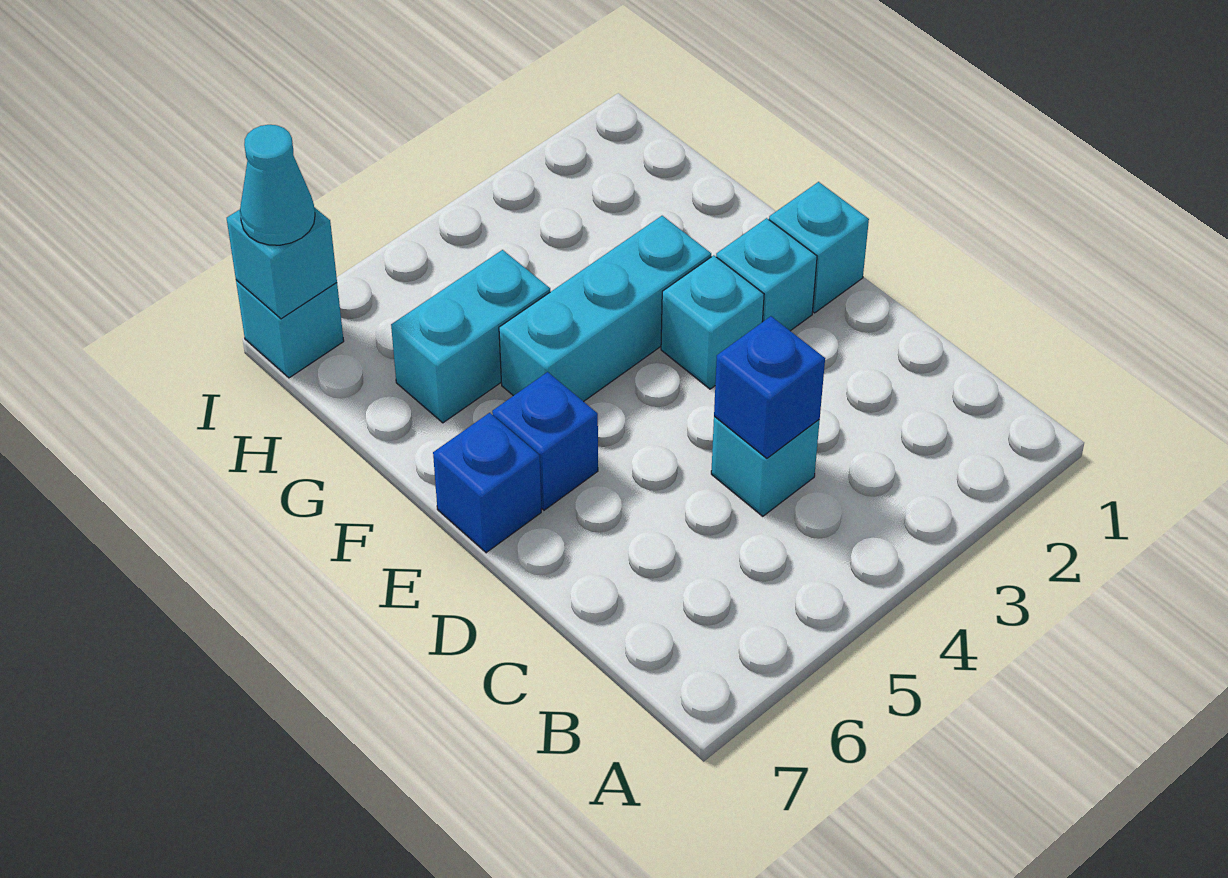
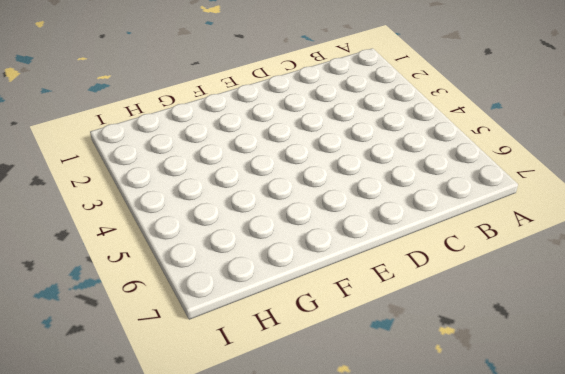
none -> cyan 1x1 brick [711,416,820,516]
none -> cyan 1x1 brick [769,182,869,313]
none -> cyan 1x1 brick [716,218,817,331]

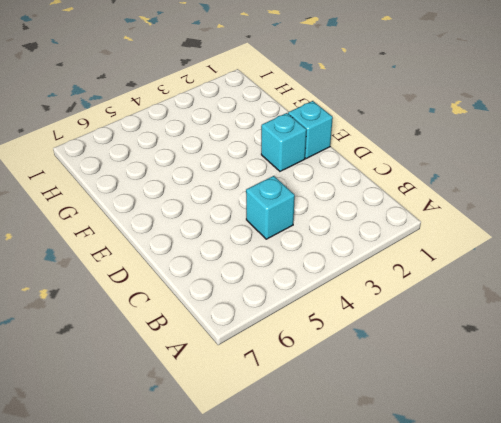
none -> cyan 1x1 brick [661,255,764,389]
none -> blue 1x1 brick [492,372,598,510]
none -> blue 1x1 brick [433,413,541,553]

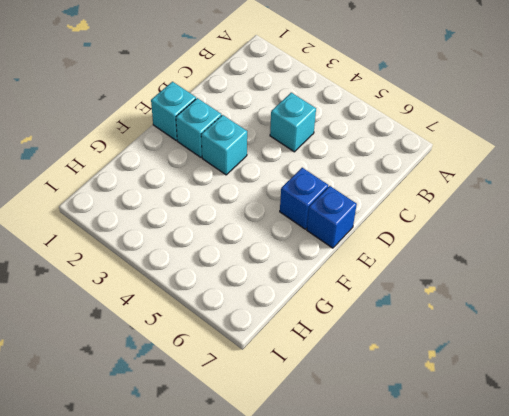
none -> cyan 1x3 brick [499,216,711,402]
none -> cyan 1x2 brick [391,250,550,423]
none -> cyan 1x1 brick [236,280,344,378]

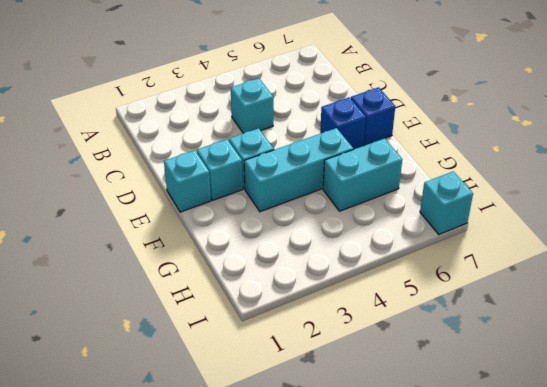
none -> blue 1x1 brick [714,316,825,458]
none -> cyan 1x1 brick [227,207,337,319]
none -> cyan 1x1 cone [240,125,315,245]

